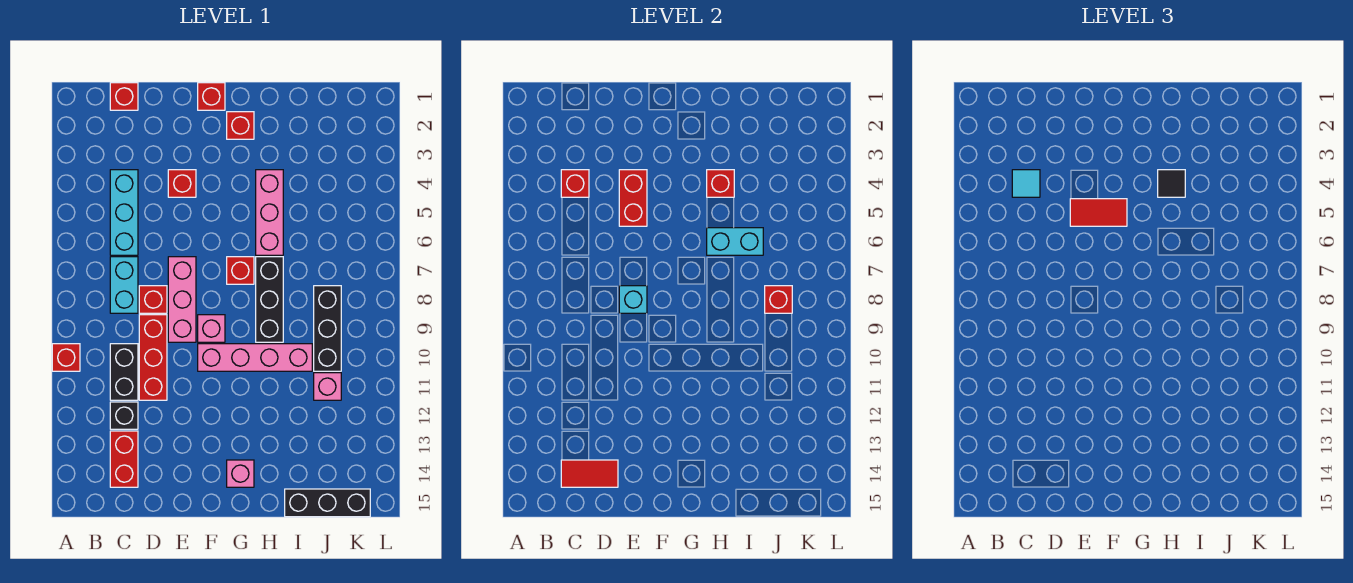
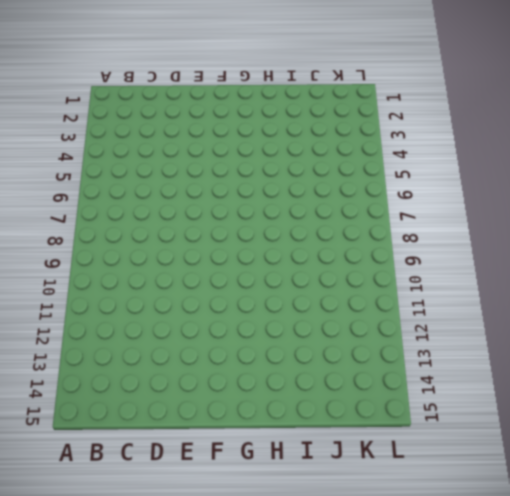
none -> red 1x1 brick [52,344,80,371]
none -> red 1x1 brick [110,83,138,110]
none -> cyan 1x3 brick [110,170,138,255]
none -> cyan 1x2 brick [110,257,138,313]

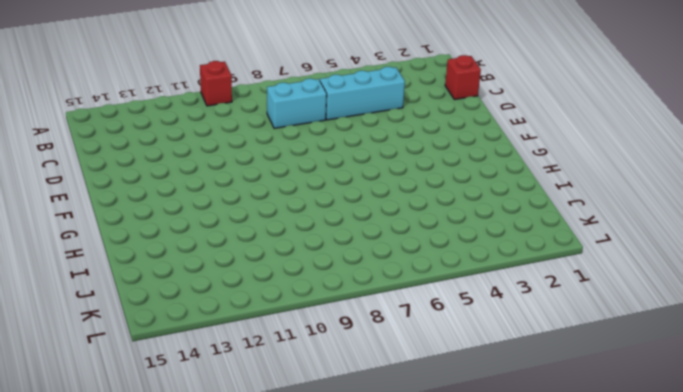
none -> black 1x2 brick [110,344,138,400]
none -> black 1x1 brick [110,402,138,429]
none -> red 1x2 brick [110,431,138,487]
none -> red 1x1 brick [139,286,167,313]

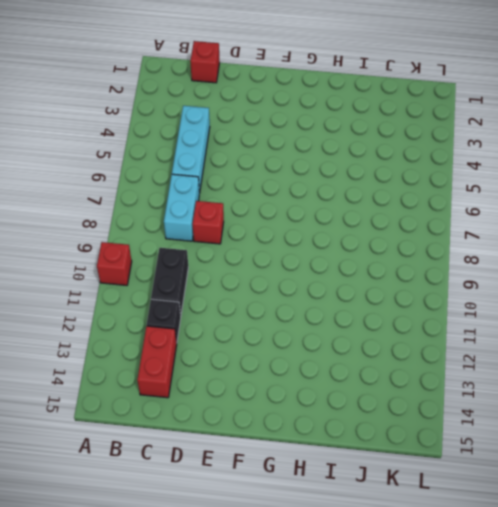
none -> red 1x3 brick [139,315,167,400]
none -> red 1x1 brick [168,170,196,197]
none -> pink 1x3 brick [168,257,196,342]
none -> red 1x1 brick [198,83,225,110]

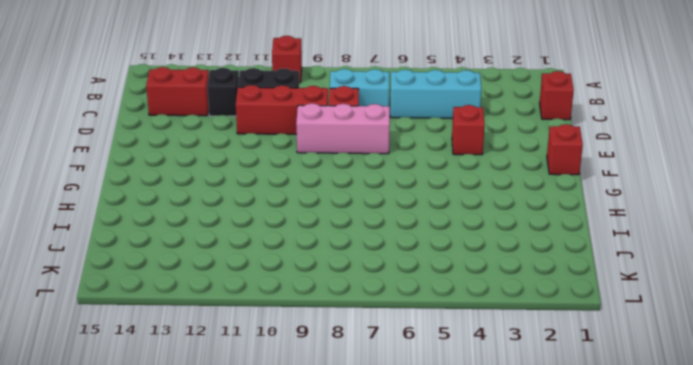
none -> pink 1x1 brick [198,315,225,342]
none -> pink 1x4 brick [198,344,312,371]
none -> red 1x1 brick [227,112,254,139]
none -> red 1x1 brick [227,257,254,284]

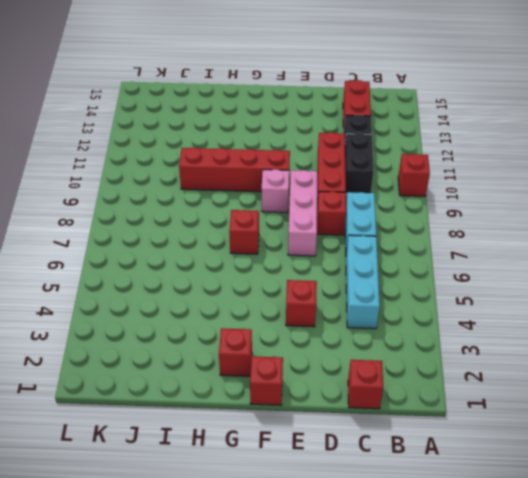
red 1x4 brick [179,147,290,192] -> pink 1x4 brick [198,344,312,371]
none -> pink 1x1 brick [227,460,254,487]
none -> pink 1x3 brick [256,170,283,255]
none -> black 1x3 brick [256,257,283,342]
none -> black 1x3 brick [285,489,370,517]

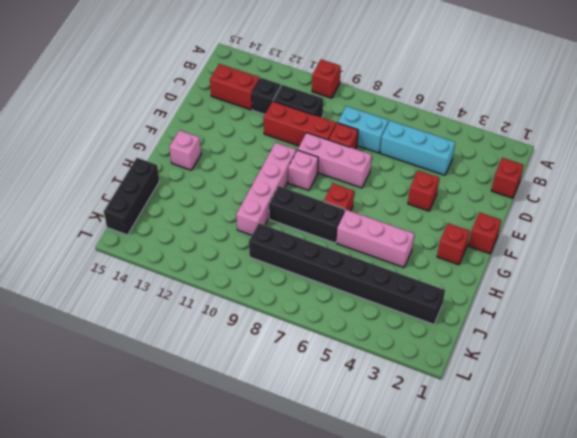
black 1x8 brick [249,223,445,324] -> black 1x3 brick [314,286,341,371]
none -> pink 1x1 brick [314,373,341,400]
none -> red 1x1 brick [561,170,589,197]
none -> red 1x2 tile [561,460,618,487]
none -> red 1x2 brick [619,170,647,226]

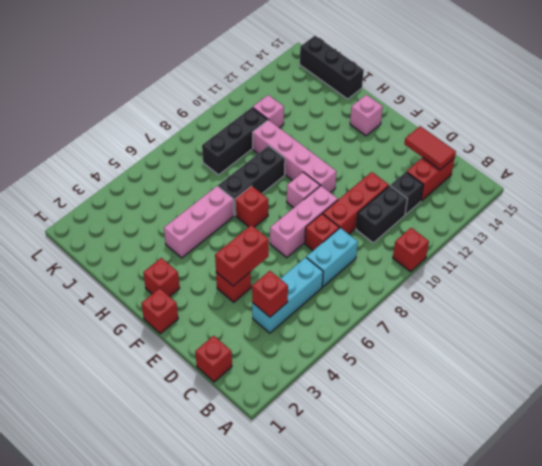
none -> cyan 1x1 brick [619,286,647,313]
none -> red 1x1 brick [707,170,734,197]
none -> cyan 1x2 brick [707,228,763,255]
none -> red 1x1 brick [765,286,792,313]

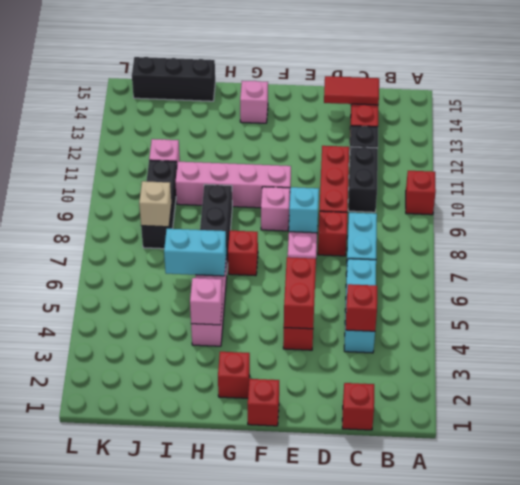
pink 1x1 brick [190,278,222,325] -> red 1x1 brick [707,170,734,197]
tan 1x1 brick [139,181,172,227] -> red 1x1 brick [765,286,792,313]
none -> cyan 1x1 tile [1012,170,1040,197]
none -> red 1x2 tile [1070,199,1127,226]
none -> black 1x1 tile [1158,170,1185,197]

